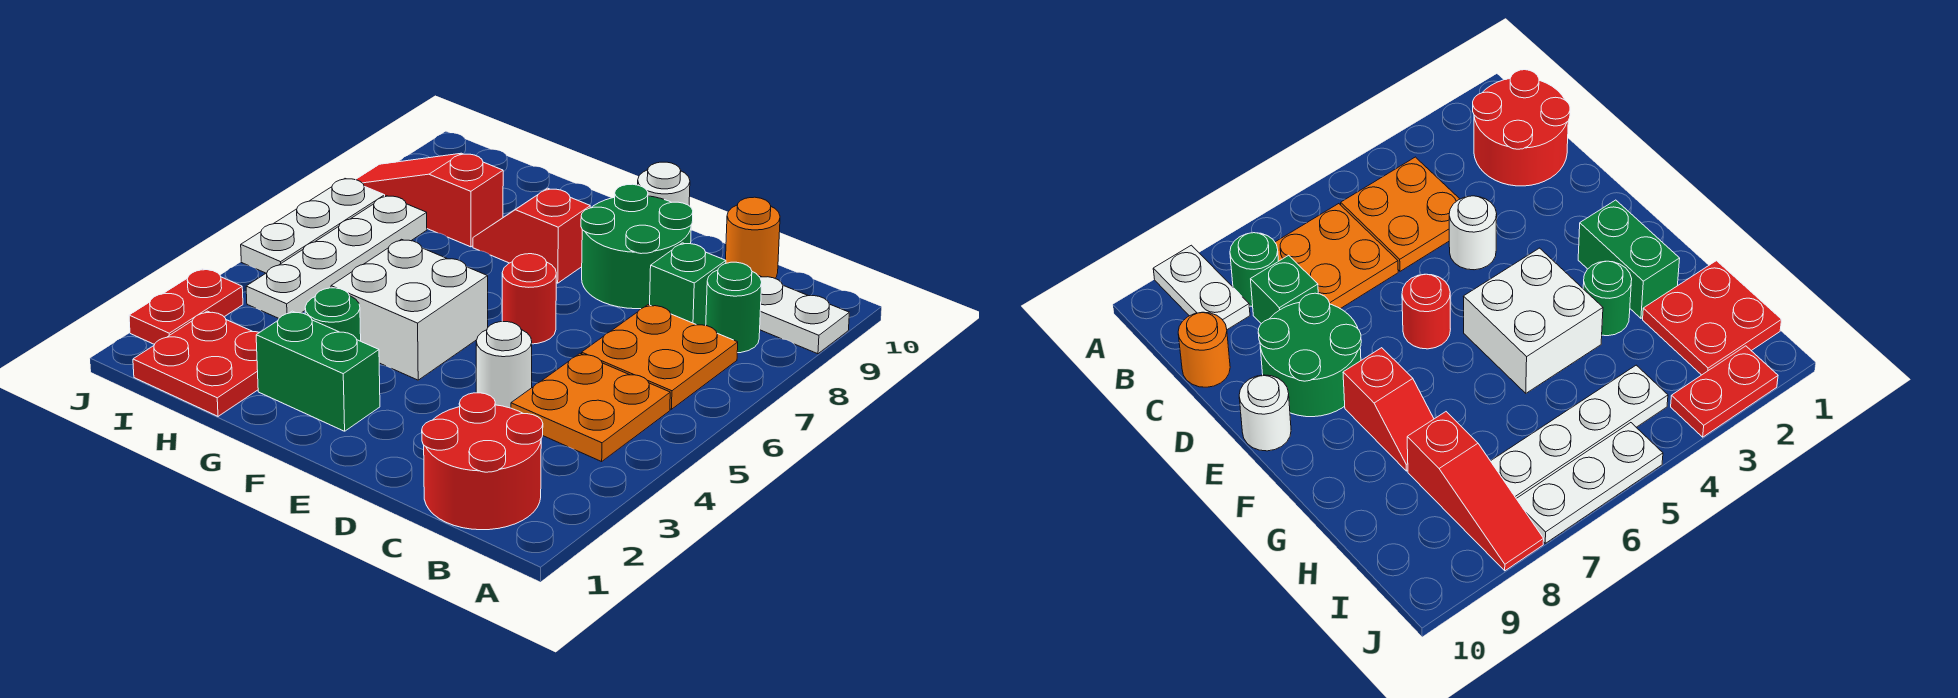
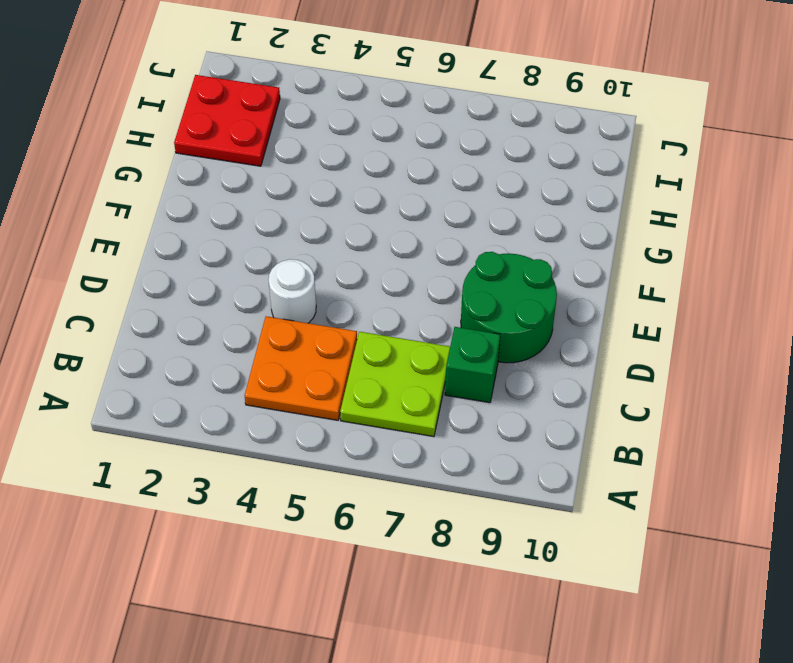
lime 2x2 plate [340,332,450,437] -> orange 2x2 plate [582,305,738,409]
none -> white 1x2 plate [759,276,849,354]
none -> red 2x2 round brick [422,393,543,530]
none -> green 1x1 round brick [706,262,762,353]

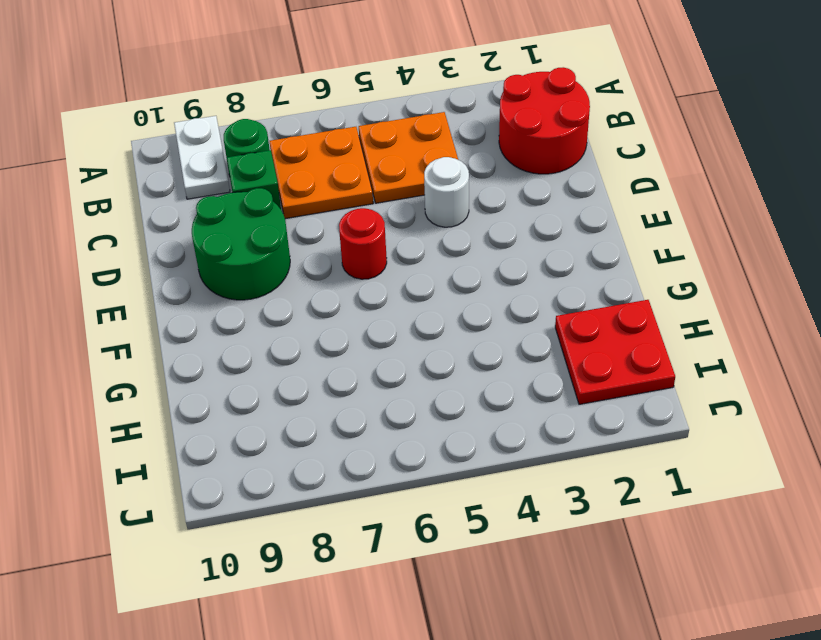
none -> orange 1x1 round brick [726,197,780,278]
none -> white 1x1 round brick [638,162,690,205]
none -> green 1x2 brick [256,311,380,431]

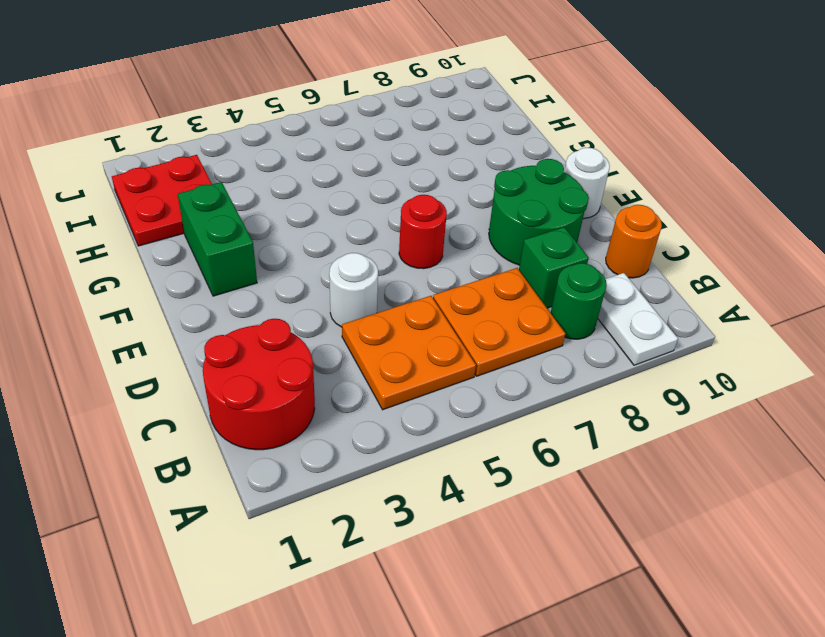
none -> white 2x2 brick [331,239,488,380]
none -> red 1x2 slope [473,188,590,283]
none -> green 1x1 round brick [305,288,361,341]

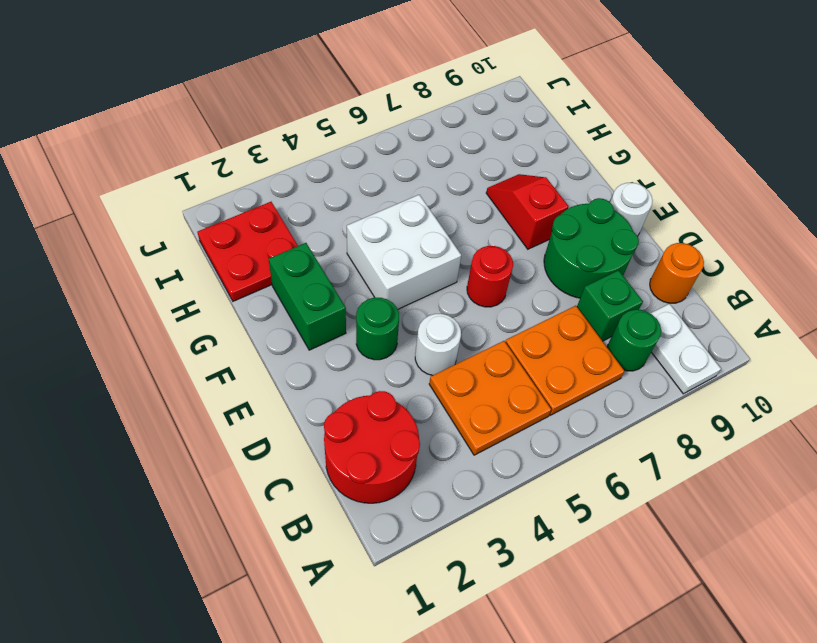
green 1x1 round brick [356,298,399,360] -> green 1x1 round brick moved to [305,288,361,341]
none -> red 1x3 slope [356,153,503,247]
none -> white 1x4 plate [246,196,427,318]
none -> red 1x2 plate [129,269,243,345]

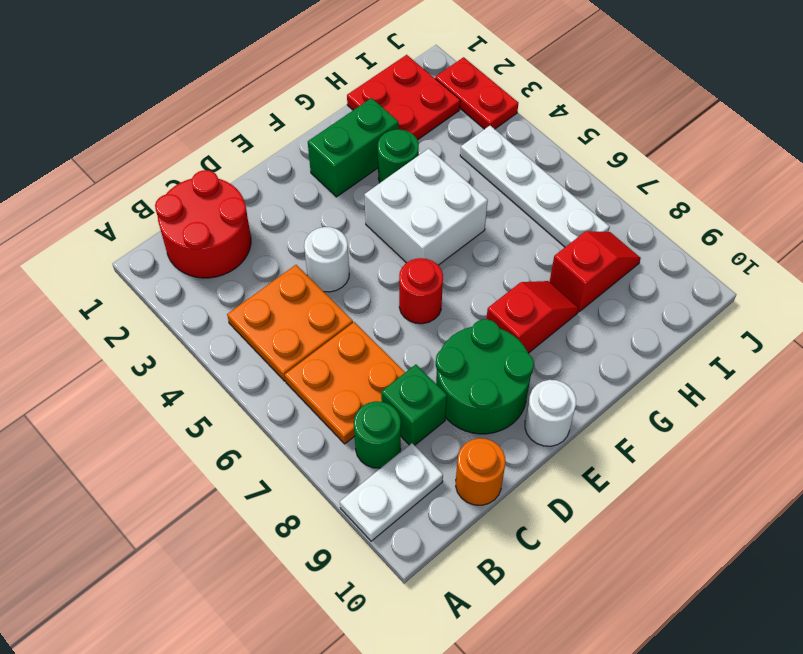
red 1x2 slope [550,231,641,312] -> red 1x3 slope [356,153,503,247]
none -> white 1x3 plate [241,179,385,273]

